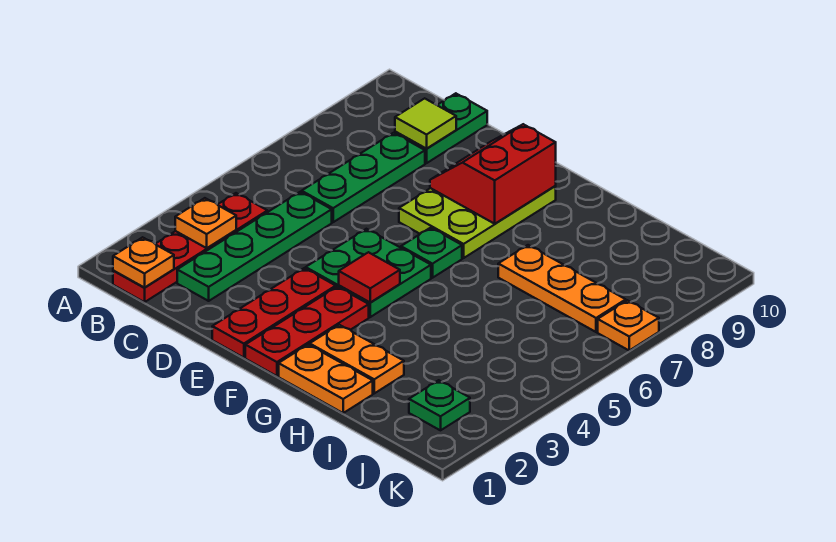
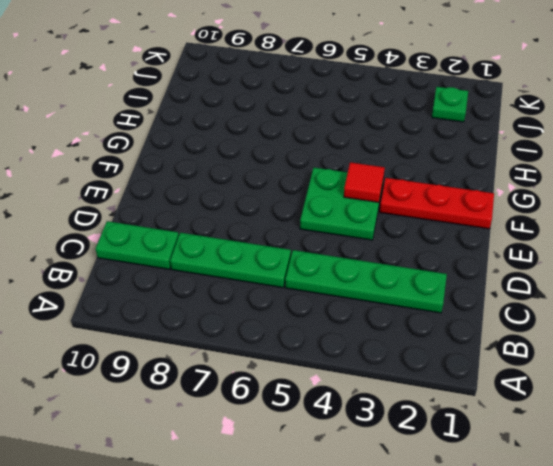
none -> red 1x4 plate [113,193,267,302]
none -> red 1x3 plate [212,268,336,358]
none -> lime 2x3 plate [399,186,556,258]

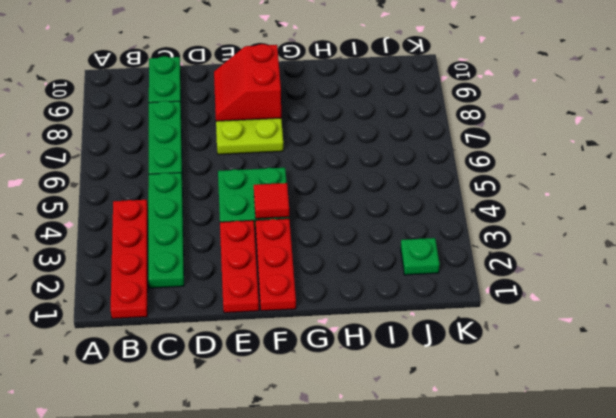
none -> green 1x1 plate [401,228,462,278]
none -> orange 1x2 plate [279,345,373,413]
none -> orange 1x2 plate [310,325,404,393]

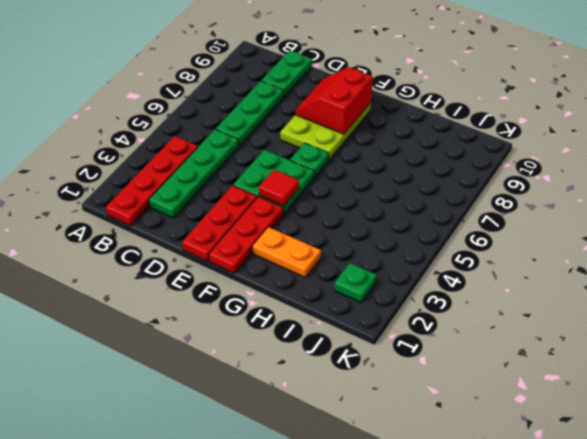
none -> orange 1x2 plate [279,345,373,413]
none -> orange 1x3 plate [498,245,626,332]
none -> orange 1x1 plate [598,300,659,350]

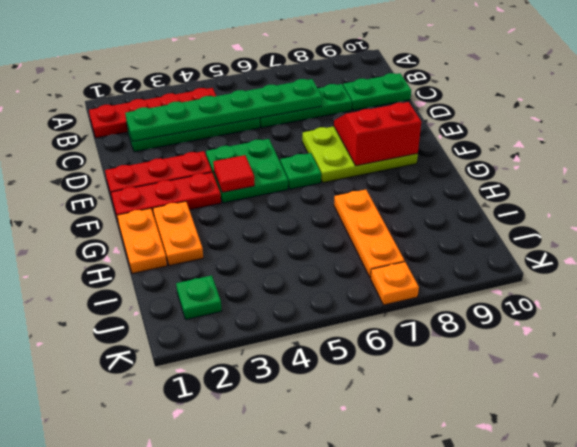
green 1x6 plate [125,79,322,142] -> none
none -> orange 1x1 plate [113,237,174,288]
none -> orange 1x1 plate [175,198,236,248]
none -> lime 1x1 tile [395,98,456,149]

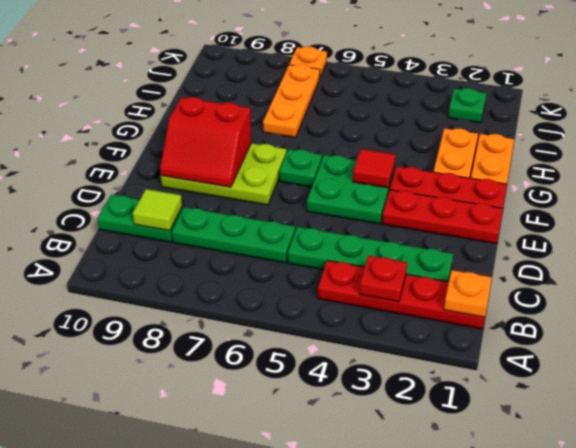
red 1x1 plate [359,256,407,302] -> orange 1x1 plate [175,198,236,248]

